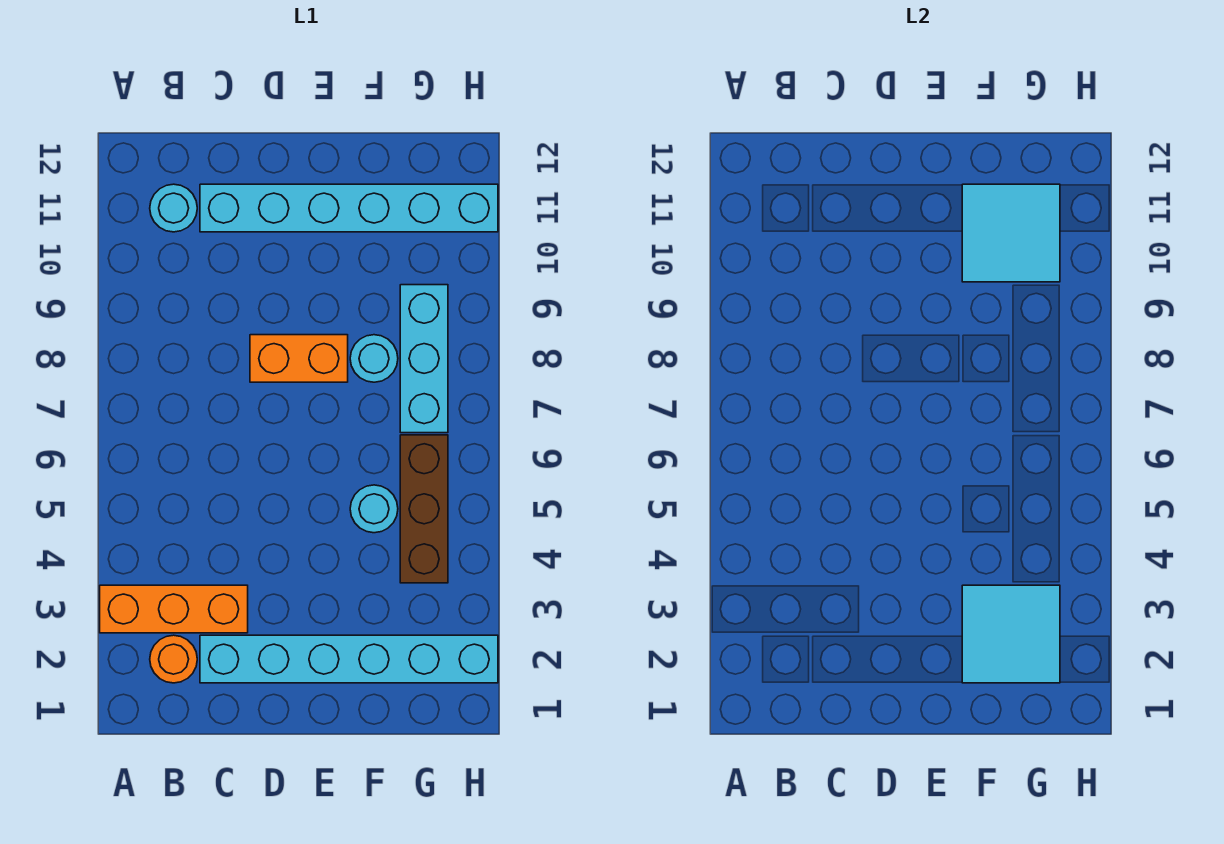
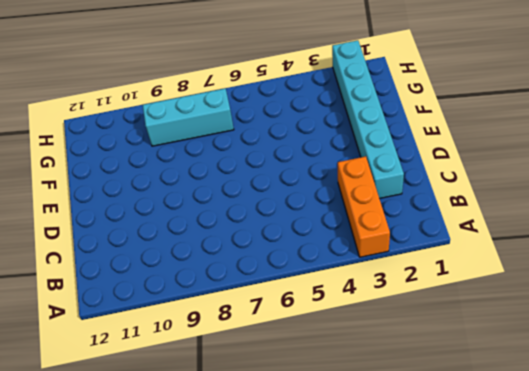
none -> orange 1x1 round brick [150,635,197,683]
none -> cyan 1x1 round brick [150,184,197,232]
none -> cyan 1x6 brick [200,184,498,232]

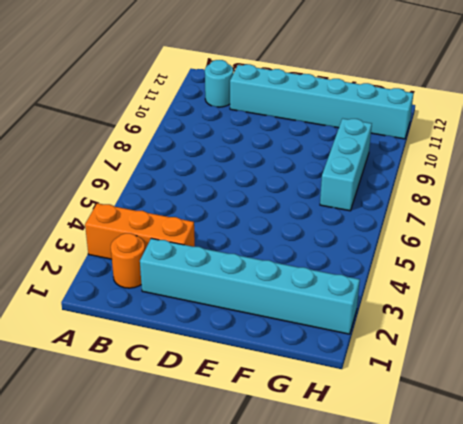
none -> orange 1x2 brick [250,335,348,382]
none -> cyan 1x1 round brick [350,485,398,533]
none -> cyan 1x1 round brick [350,335,398,382]

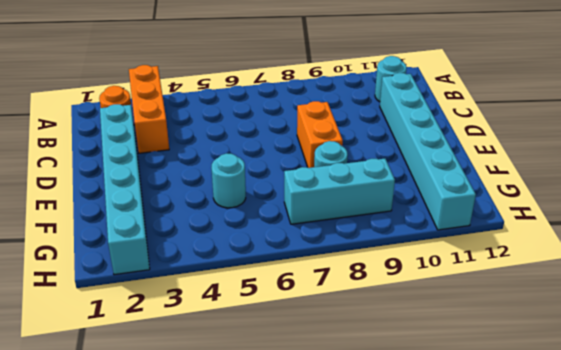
none -> brown 1x3 brick [400,435,448,583]
none -> cyan 2x2 tile [962,585,1060,683]
none -> cyan 2x2 tile [962,184,1060,282]

